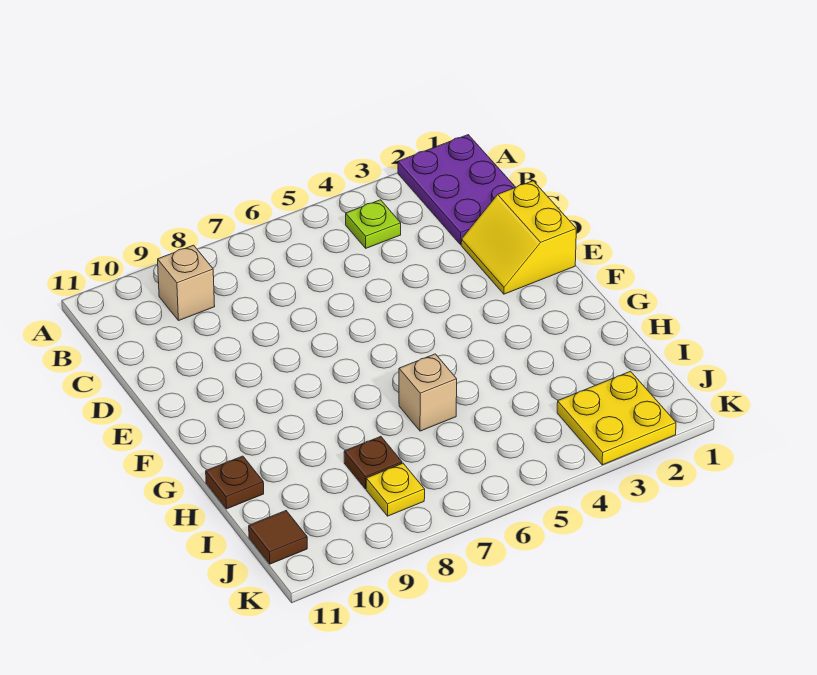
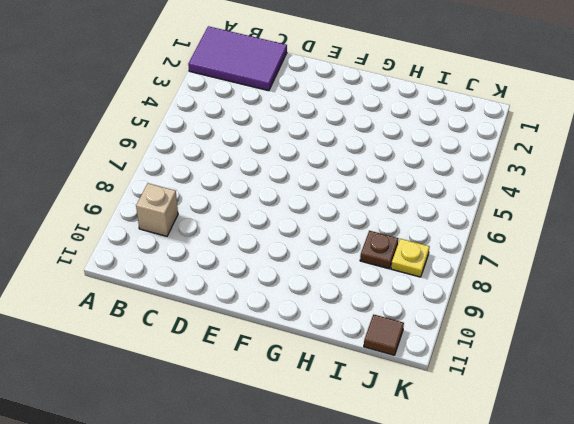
purple 2x3 tile [188,26,287,91] -> purple 2x3 plate [398,135,516,245]
none -> lime 1x1 plate [346,200,401,248]
none -> yellow 2x2 slope [461,181,576,294]

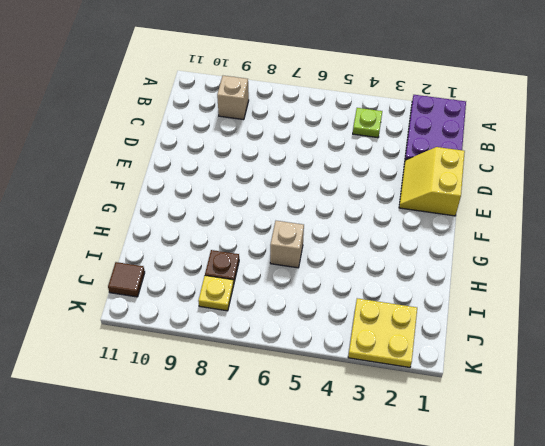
none -> brown 1x1 plate [206,456,264,509]

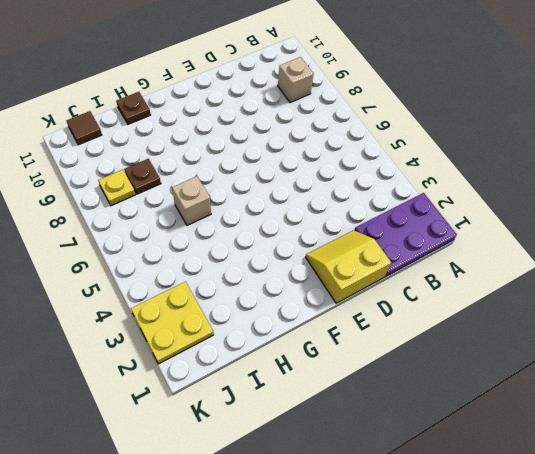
none -> lime 1x1 plate [346,200,401,248]

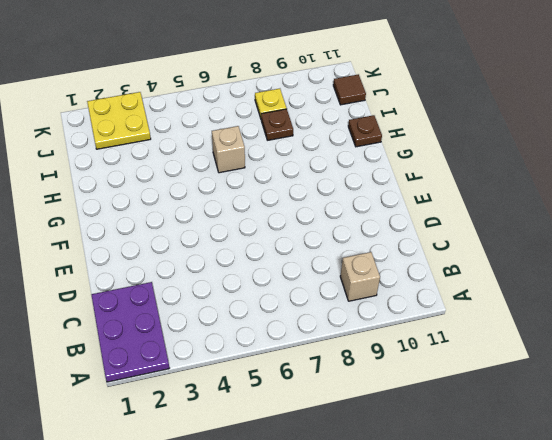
none -> lime 1x1 plate [346,200,401,248]
none -> yellow 2x2 slope [461,181,576,294]

